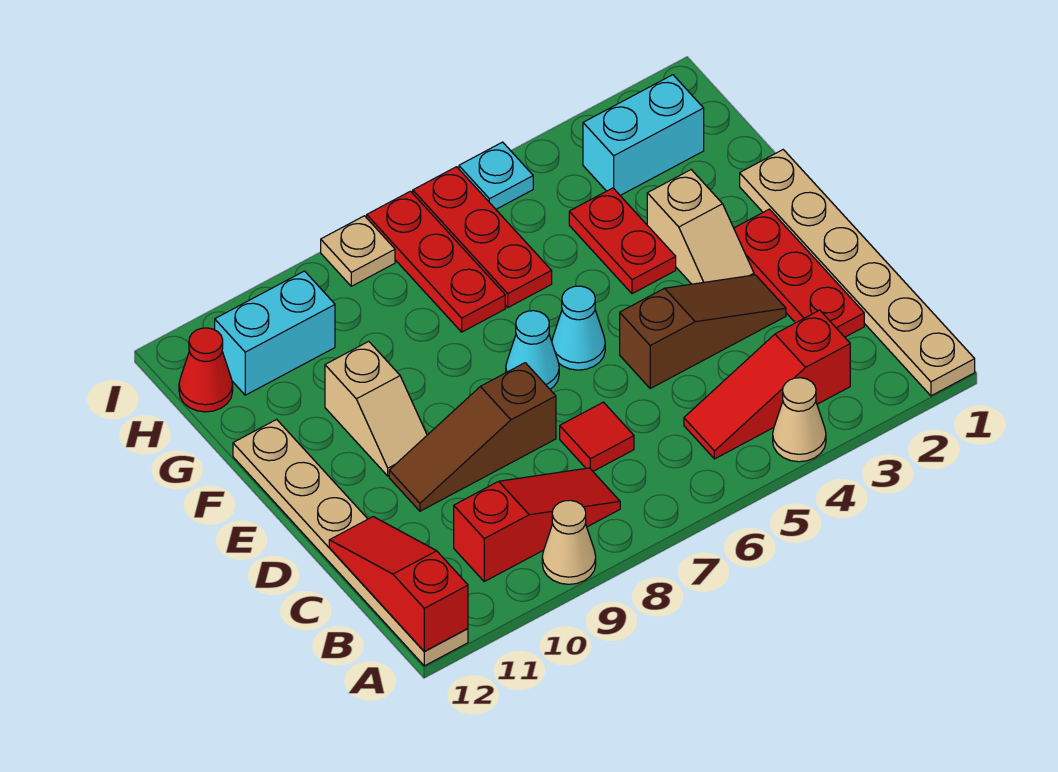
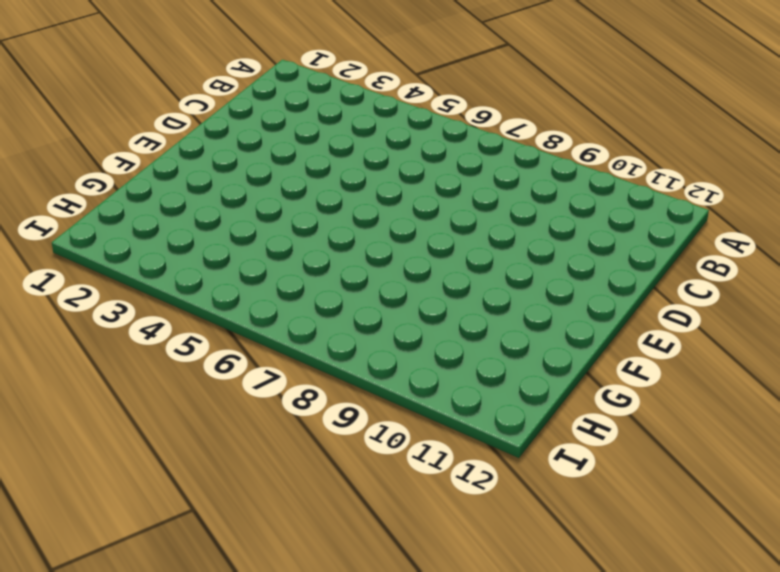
none -> tan 1x6 plate [740,150,975,396]
none -> tan 1x1 cone [773,378,826,462]
none -> tan 1x1 cone [542,500,596,584]

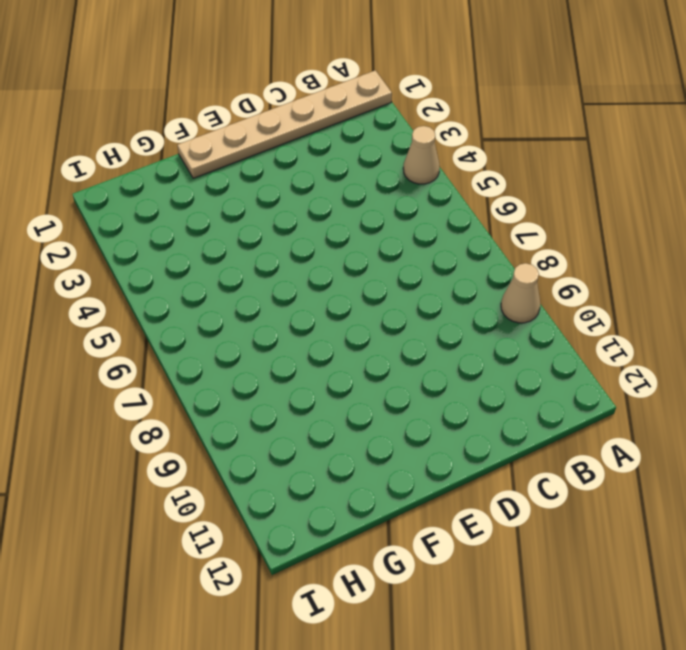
none -> tan 1x6 plate [233,419,468,666]
none -> red 1x3 slope [684,310,850,459]
none -> red 1x3 slope [454,468,620,582]

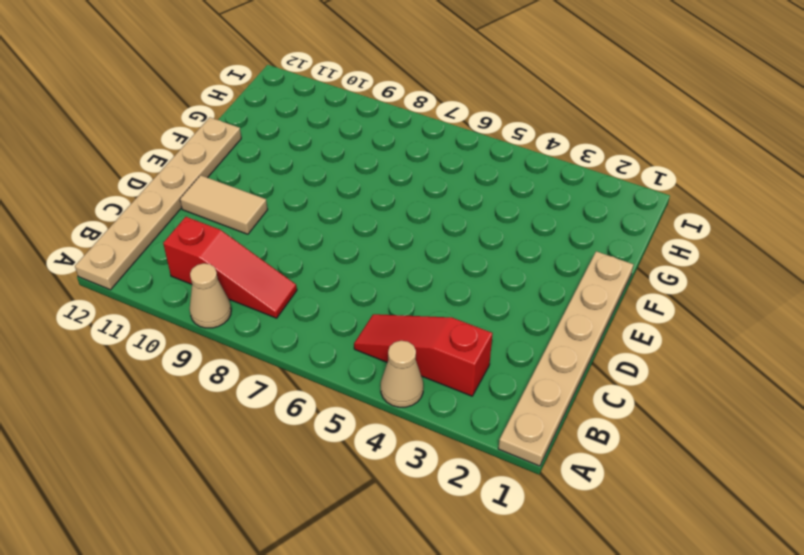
tan 1x2 tile [180,175,267,234] -> brown 1x3 slope [389,363,556,511]
none -> red 1x3 plate [734,209,864,337]
none -> red 1x1 tile [560,402,634,471]
none -> brown 1x3 slope [620,275,786,388]

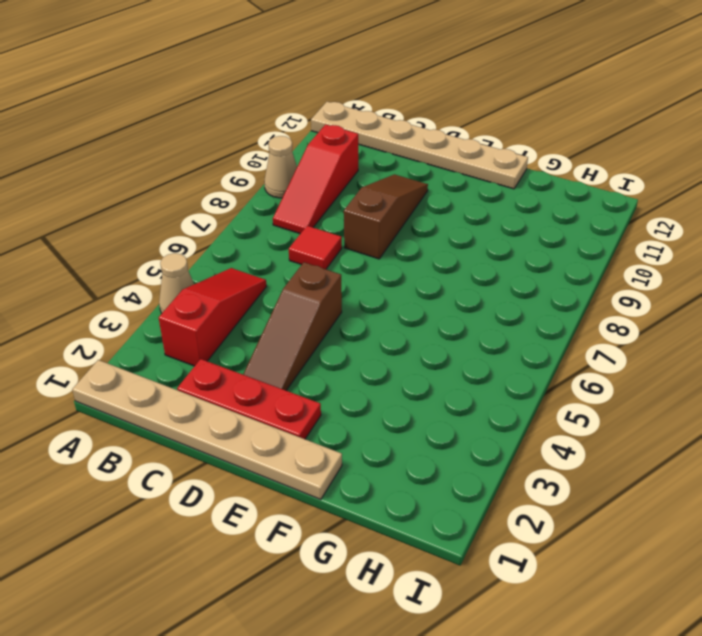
none -> tan 1x2 slope [647,170,754,284]
none -> cyan 1x1 cone [552,286,605,370]
none -> cyan 1x1 cone [506,311,559,389]

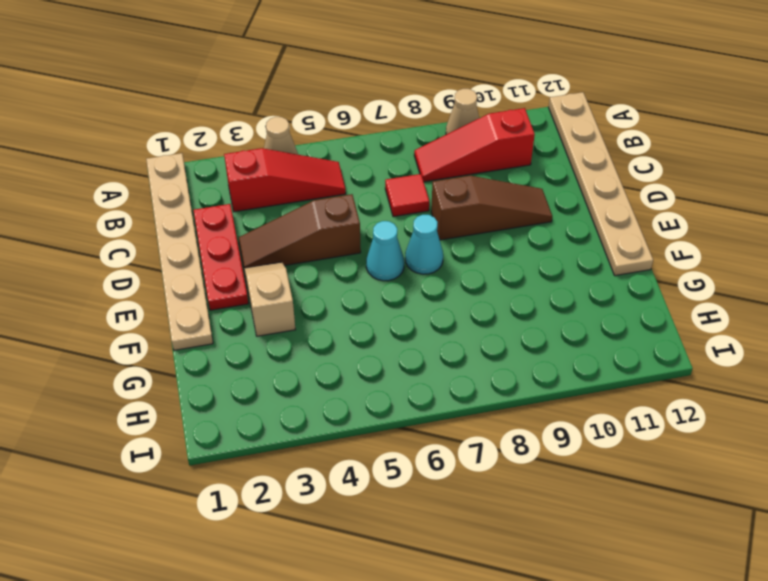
none -> tan 1x2 slope [325,341,427,476]
none -> red 1x2 plate [569,188,676,294]
none -> red 1x3 plate [413,167,552,307]

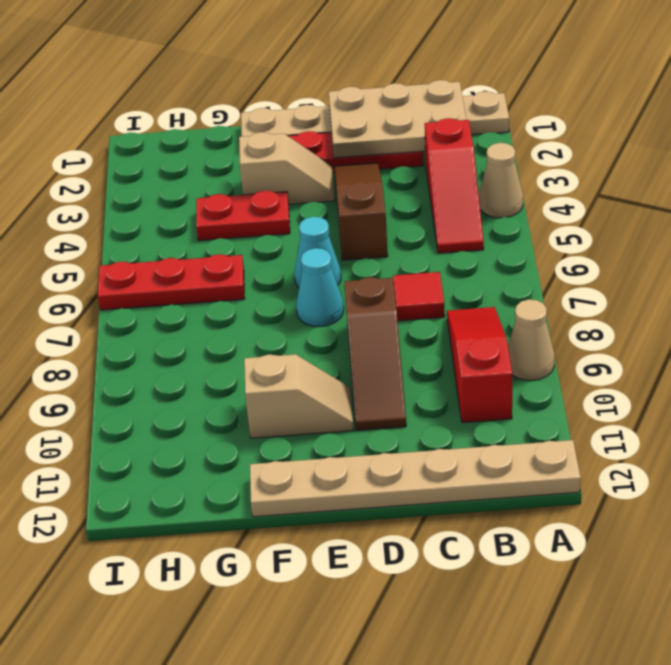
tan 2x3 plate [329,80,466,158] -> none
none -> red 1x3 plate [367,191,505,332]
none -> cyan 1x2 brick [583,75,704,195]
none -> cyan 1x2 brick [215,271,335,395]

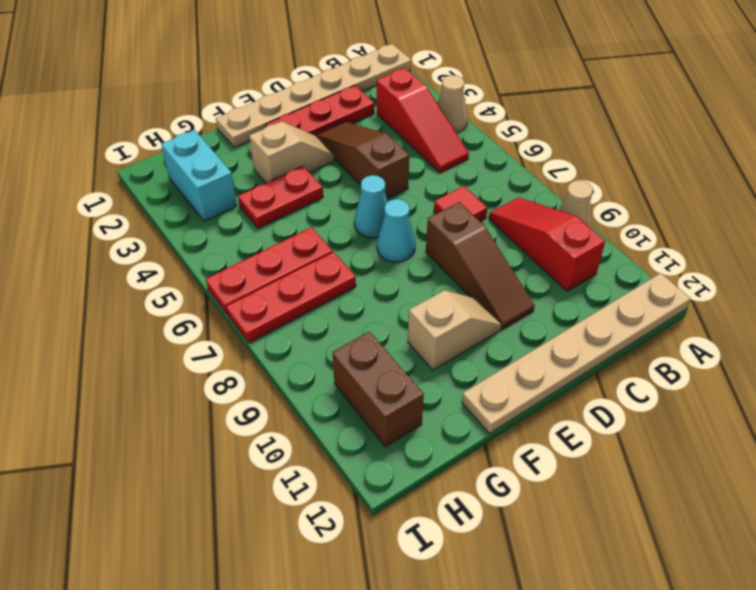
brown 1x2 brick [333,332,424,447] -> cyan 1x2 brick [215,271,335,395]
none -> red 1x1 cone [179,328,233,412]
none -> cyan 1x1 plate [459,142,533,209]
none -> tan 1x1 plate [321,216,395,286]

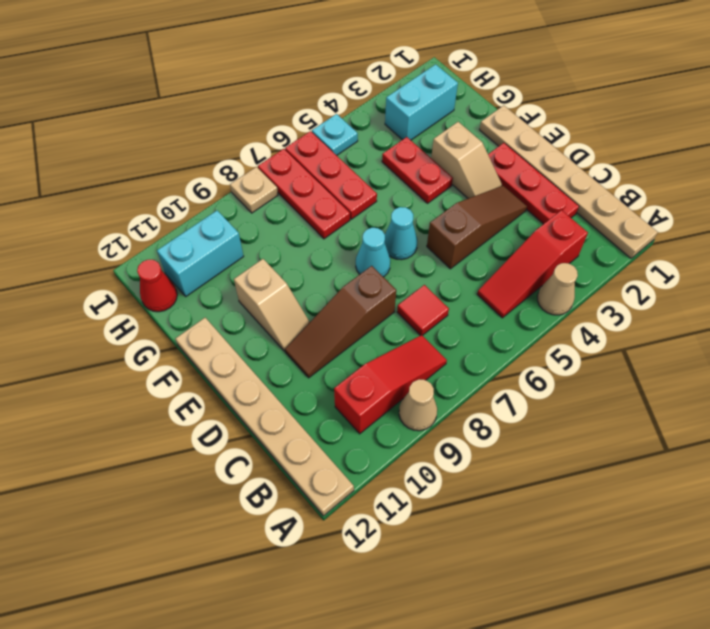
none -> red 1x3 slope [329,517,468,651]

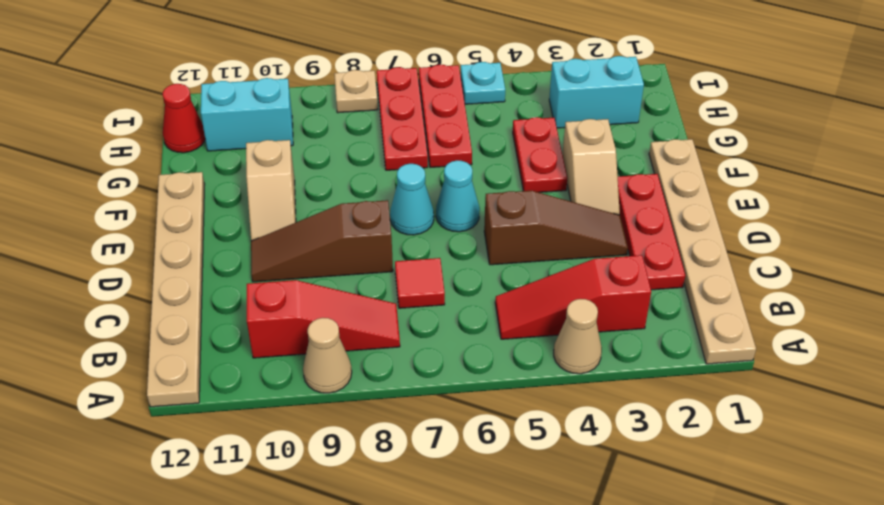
none -> red 1x3 slope [329,517,468,651]

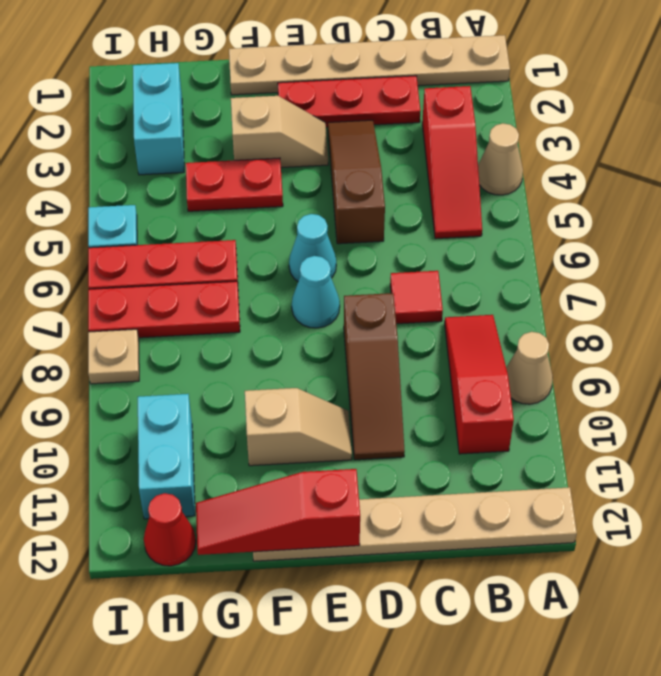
red 1x3 slope [196,469,360,555] -> red 1x3 slope moved to [329,517,468,651]

